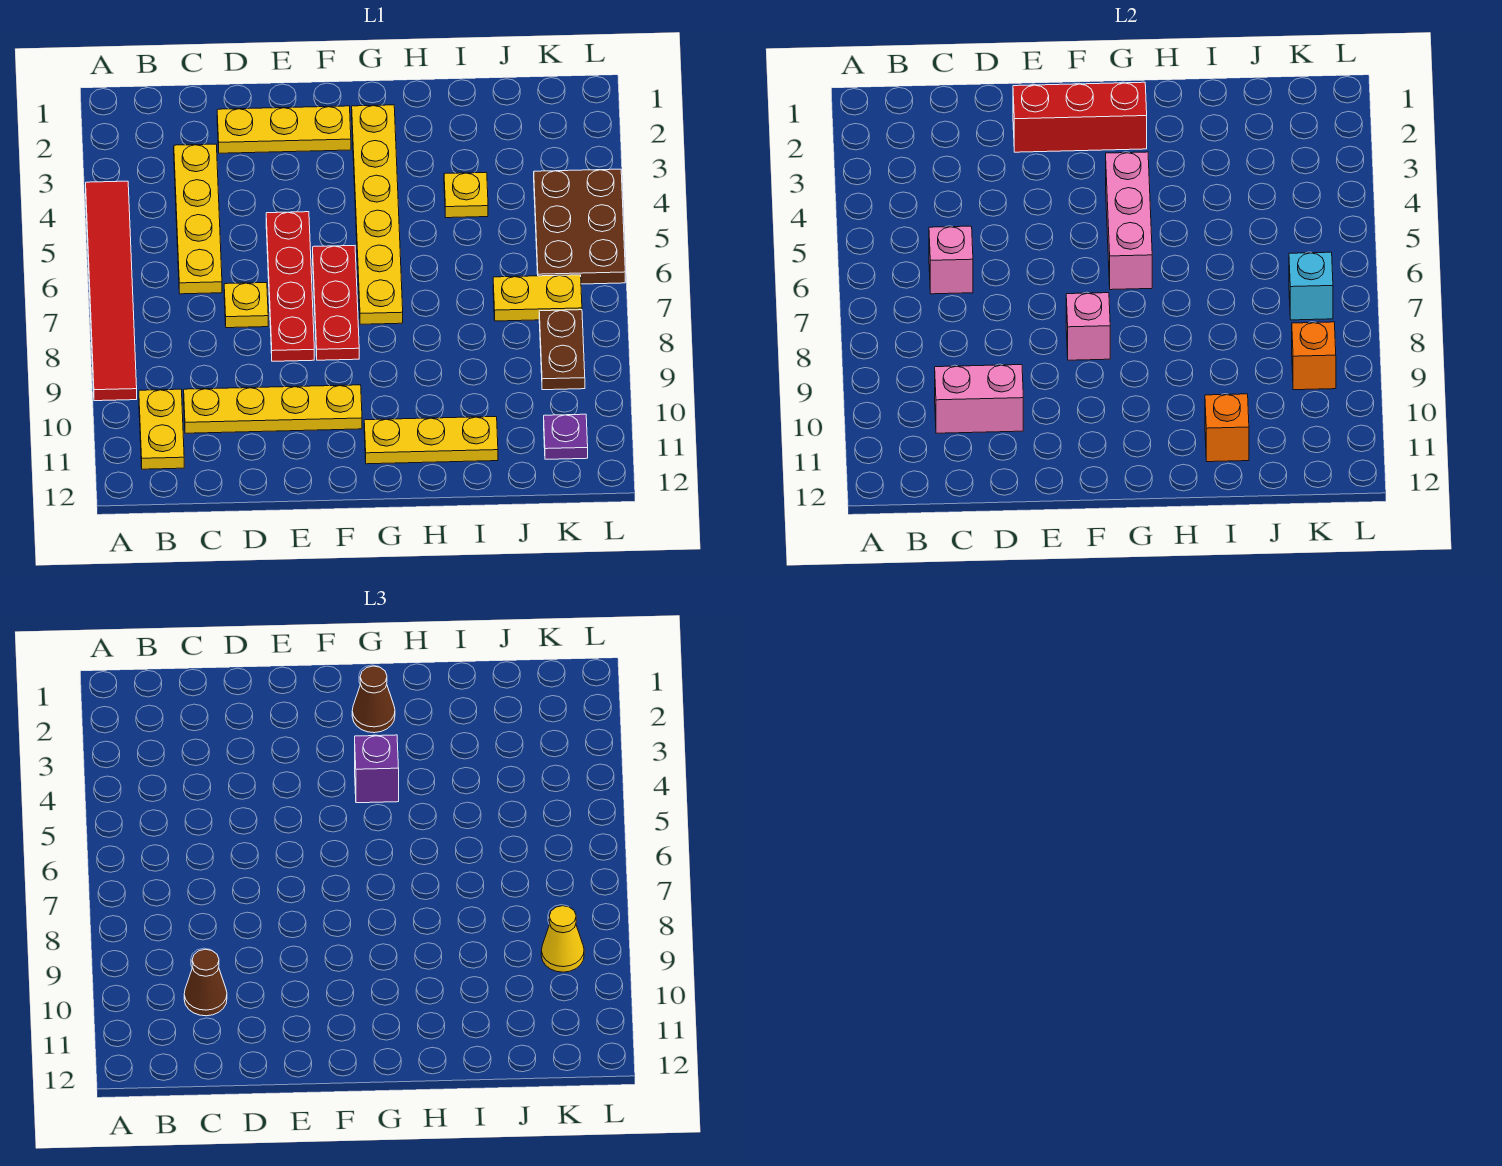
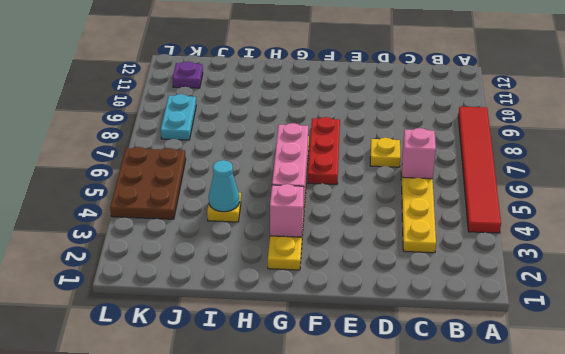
pink 1x1 brick [270,184,304,237] -> pink 1x1 brick moved to [1066,293,1110,360]
cyan 1x1 cone [209,160,240,212] -> none
cyan 1x2 plate [161,94,196,140] -> brown 1x2 plate [539,310,585,390]
none -> yellow 1x2 plate [139,389,184,469]
none -> yellow 1x4 plate [184,385,362,433]
none -> yellow 1x3 plate [217,106,351,153]

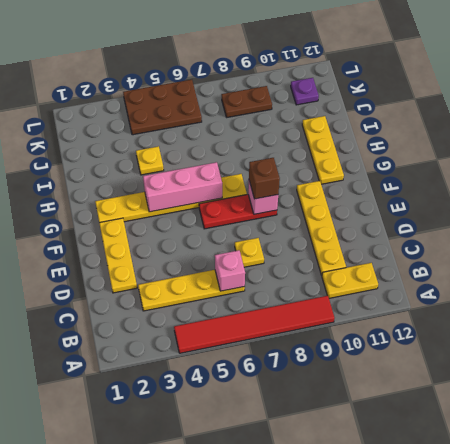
brown 1x1 brick [249,158,280,199] -> none
none -> red 1x4 plate [266,212,314,361]
none -> yellow 1x2 plate [493,275,582,321]
none -> pink 1x2 brick [935,365,1023,433]

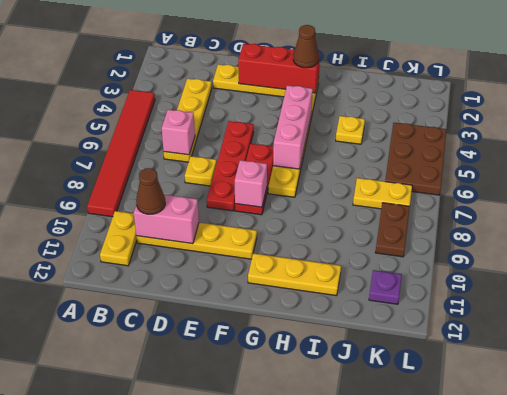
none -> orange 1x1 brick [1205,394,1249,462]
none -> cyan 1x1 brick [1289,252,1333,320]
none -> orange 1x1 brick [1292,322,1336,390]

